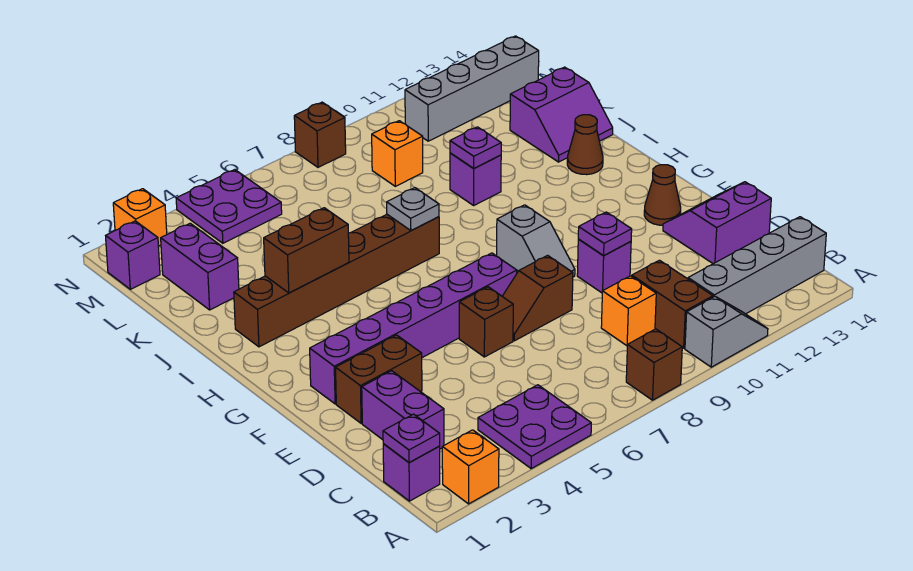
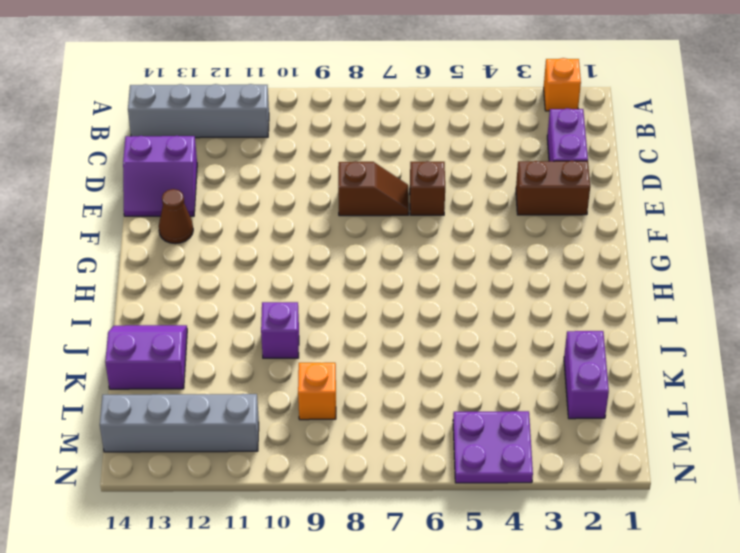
none -> purple 2x2 plate [478,385,591,468]
none -> brown 1x1 brick [626,329,682,400]
none -> grey 1x2 slope [685,296,768,367]
none -> purple 1x1 brick [383,444,440,501]

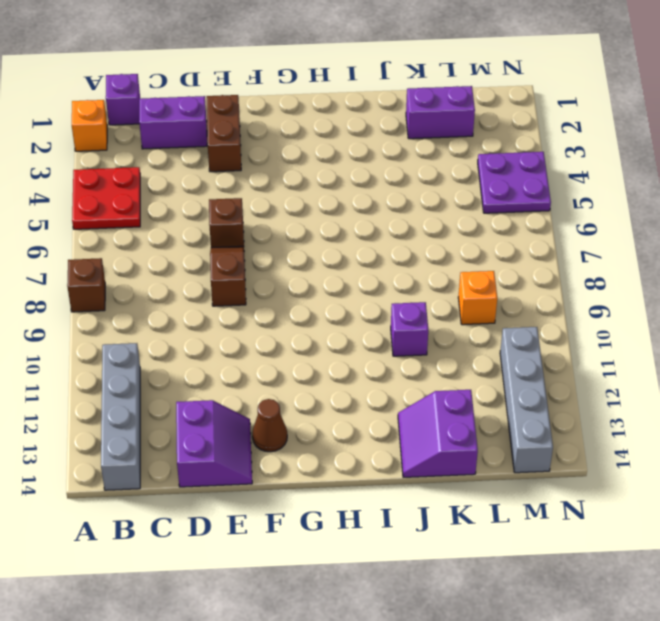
red 2x2 plate [72,167,140,229] -> purple 2x2 plate [478,385,591,468]
none -> grey 1x2 slope [685,296,768,367]
none -> brown 1x2 brick [632,260,713,348]
none -> orange 1x1 brick [601,276,656,346]
none -> purple 1x1 brick [577,239,631,293]

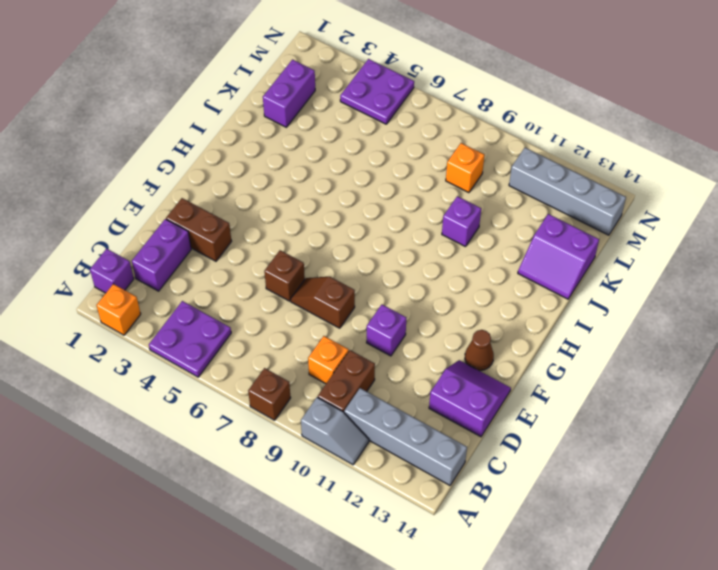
none -> purple 1x6 brick [310,253,517,404]
none -> grey 1x2 slope [497,205,575,277]
none -> brown 1x6 brick [234,215,439,347]
none -> brown 1x1 cone [567,115,603,175]

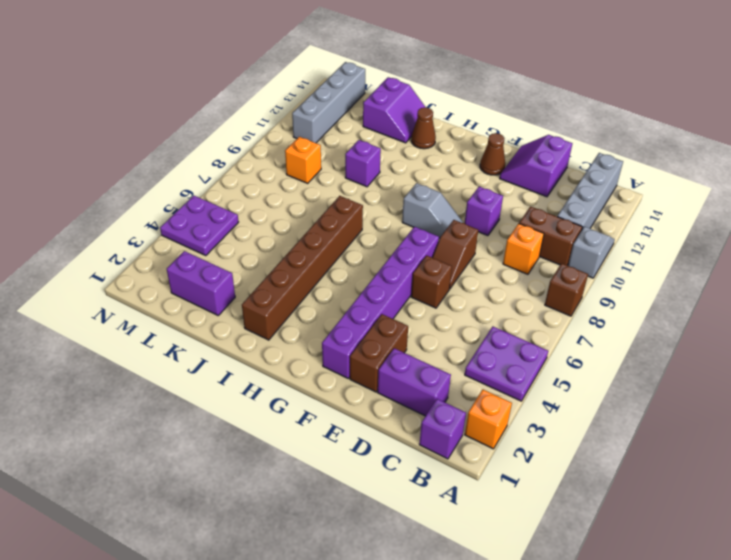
none -> purple 1x1 brick [106,221,160,289]
none -> orange 1x1 brick [113,189,167,246]
none -> brown 1x1 brick [294,102,346,167]
none -> purple 1x1 plate [383,414,440,462]

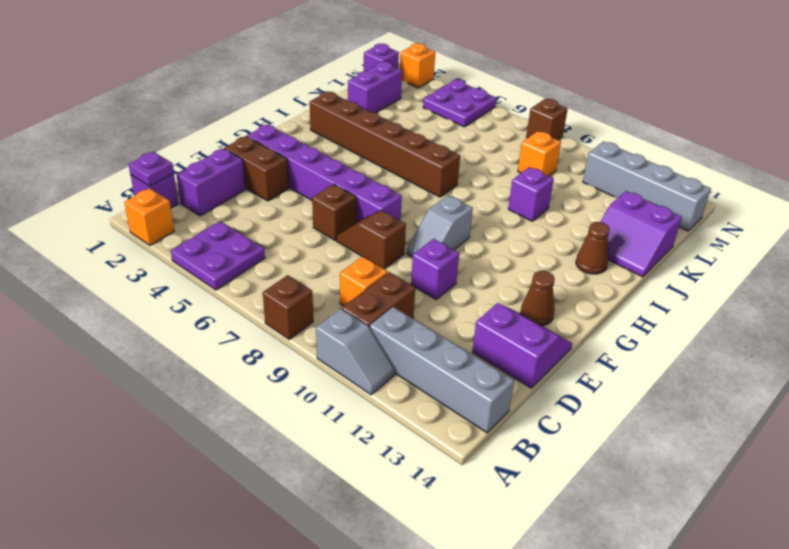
none -> purple 1x1 plate [578,212,632,255]
none -> brown 1x2 brick [264,208,349,293]
none -> grey 1x1 plate [387,188,439,231]
none -> purple 1x1 plate [450,127,501,168]

